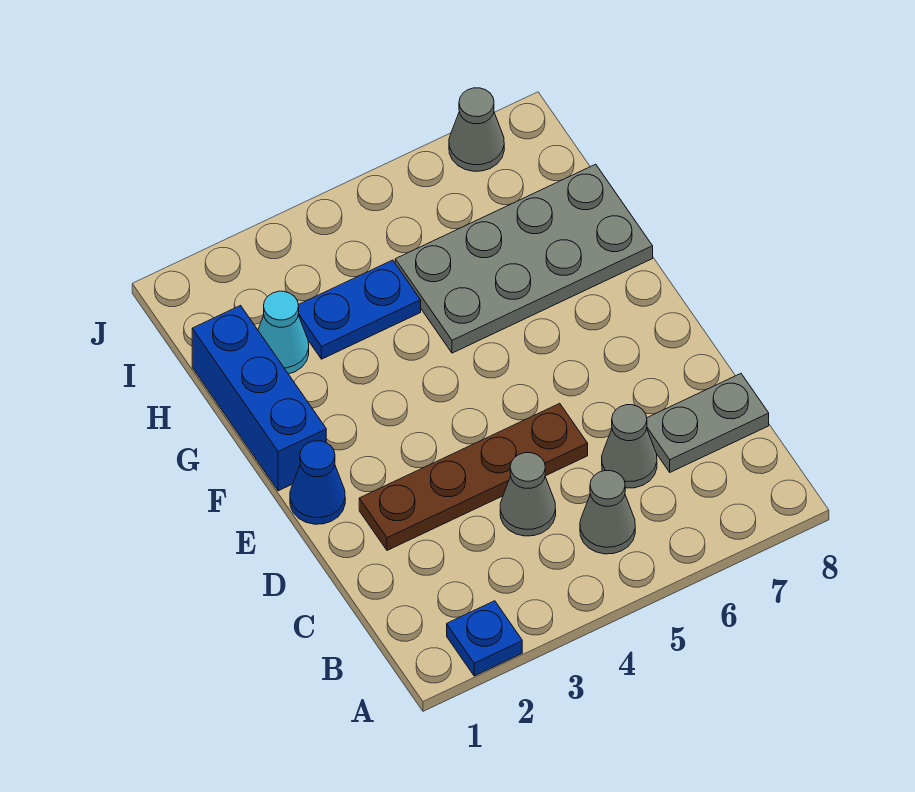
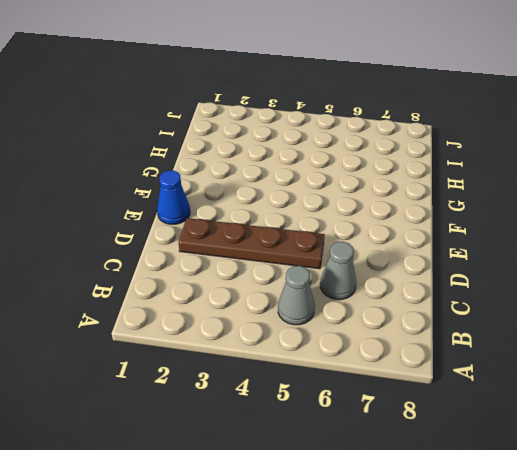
none -> blue 1x1 plate [447,601,522,676]
none -> grey 1x1 cone [500,453,556,536]
none -> grey 1x2 plate [647,374,769,472]

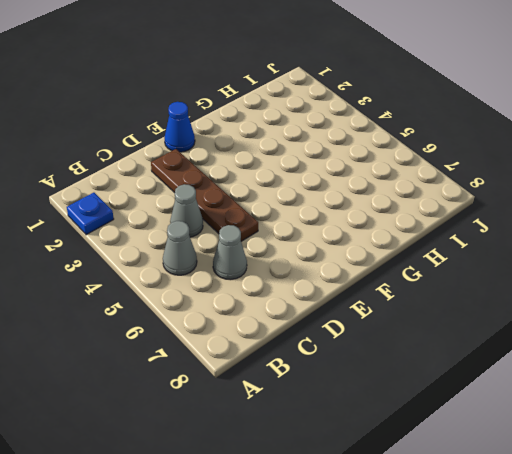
none -> grey 1x2 plate [647,374,769,472]
none -> blue 1x3 brick [192,306,326,491]
none -> grey 2x4 plate [395,164,653,353]

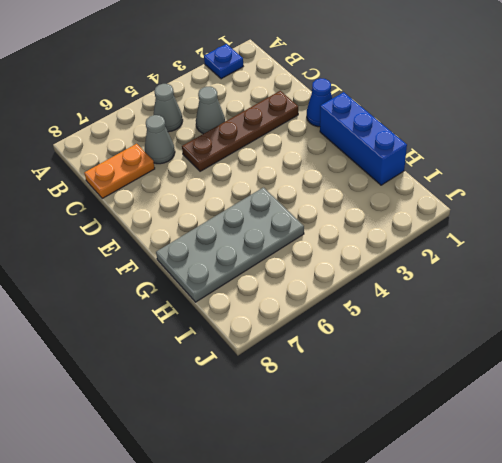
orange 1x2 plate [84,144,155,198] -> grey 1x2 plate [647,374,769,472]
none -> cyan 1x1 cone [258,291,309,374]
none -> blue 1x2 plate [298,260,421,359]
none -> grey 1x1 cone [449,88,504,171]

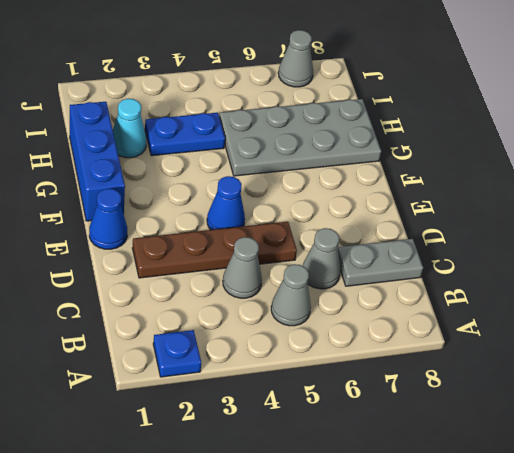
blue 1x1 cone [207,176,245,230] -> none

